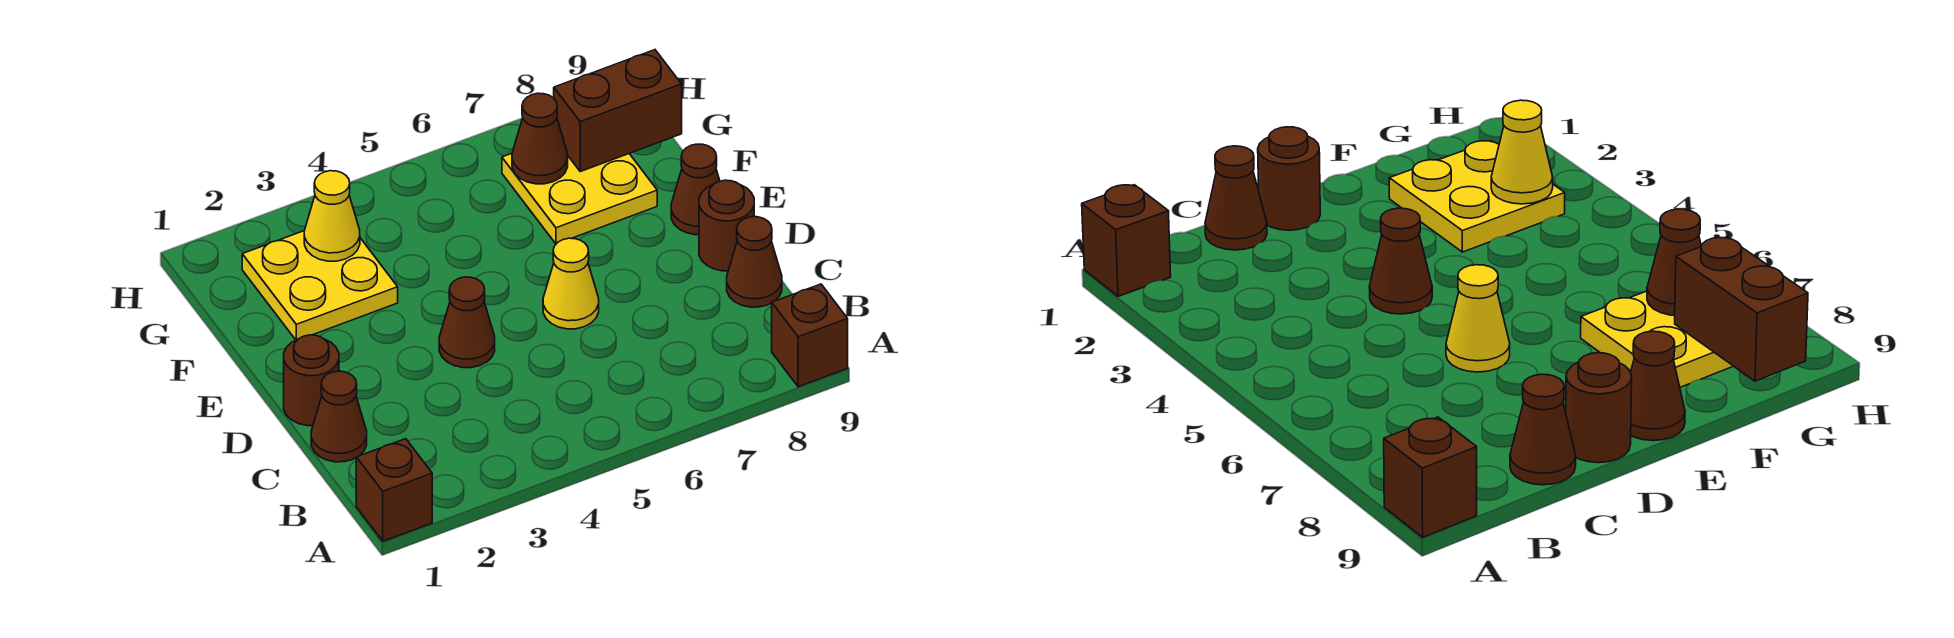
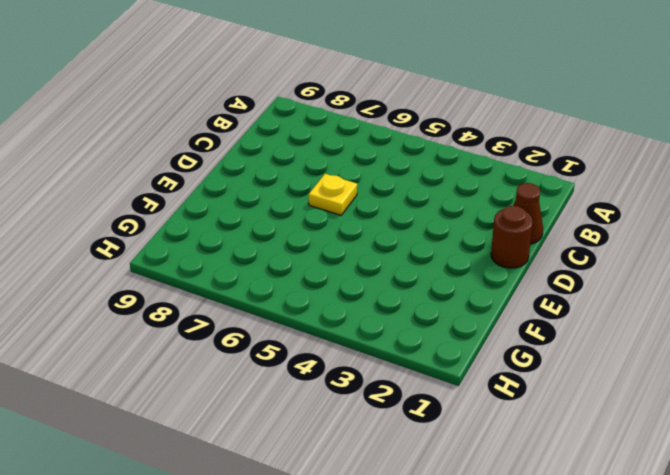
yellow 1x1 plate [309,174,357,215] -> yellow 1x1 cone [543,238,599,329]
none -> brown 1x1 brick [356,439,432,541]
none -> brown 1x1 brick [772,284,848,387]
none -> brown 1x1 cone [727,217,782,307]

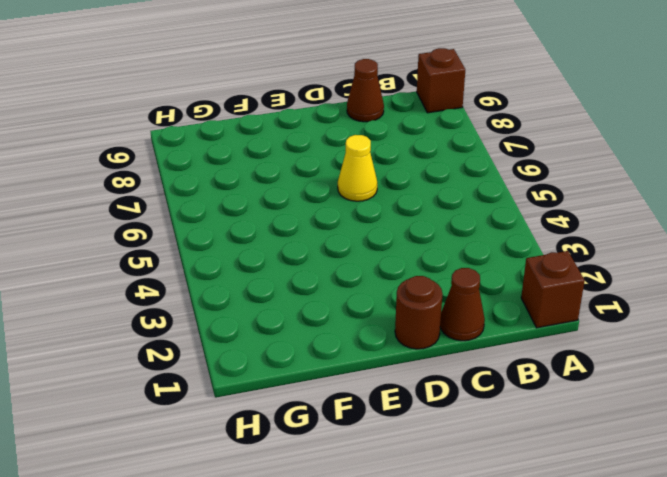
none -> brown 1x1 cone [439,277,495,368]
none -> brown 1x1 round brick [699,180,754,271]
none -> brown 1x1 cone [671,144,720,235]

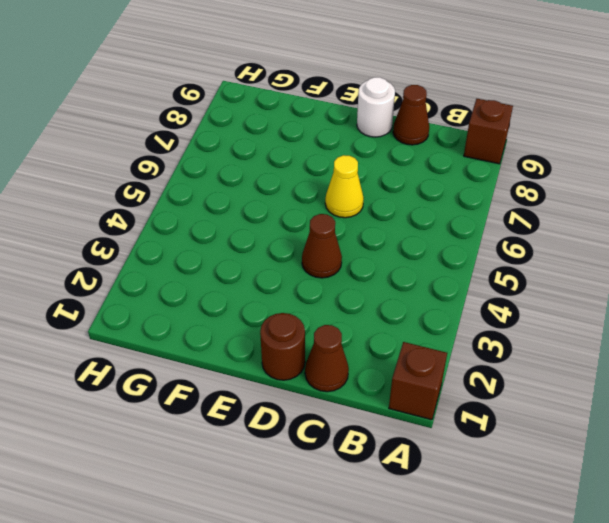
white 1x1 round brick [357,77,395,137] -> brown 1x1 round brick [699,180,754,271]
none -> brown 1x1 cone [671,144,720,235]
none -> yellow 2x2 plate [242,231,398,340]
none -> yellow 2x2 plate [502,153,657,244]

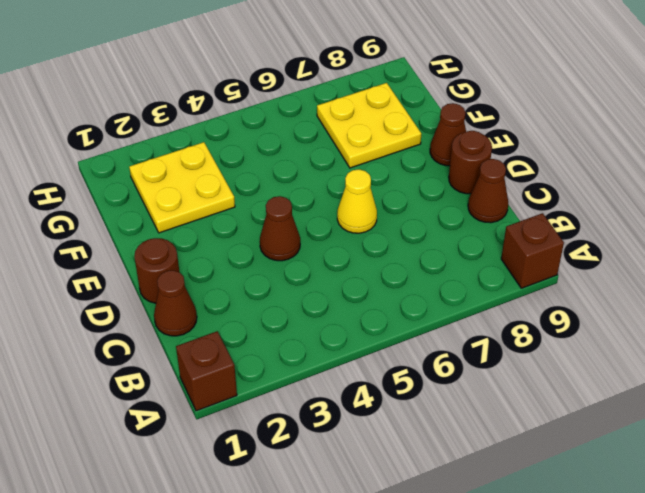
none -> yellow 1x1 cone [304,171,360,261]
none -> brown 1x1 cone [512,93,568,184]
none -> brown 1x2 brick [554,50,682,171]

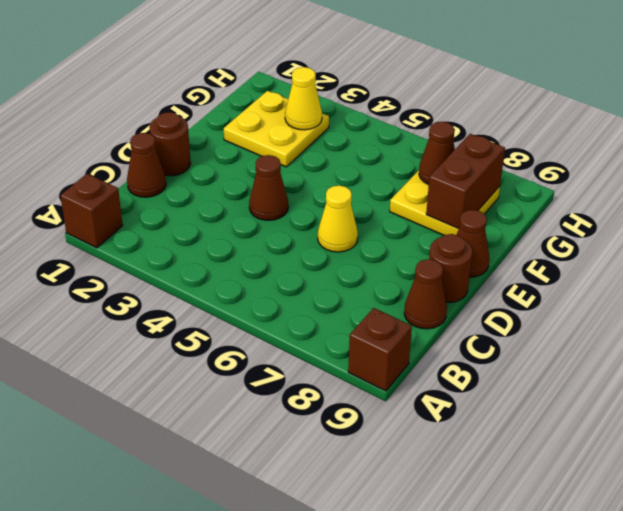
brown 1x2 brick [426,134,505,229] -> brown 1x2 brick turned to [554,50,682,171]

